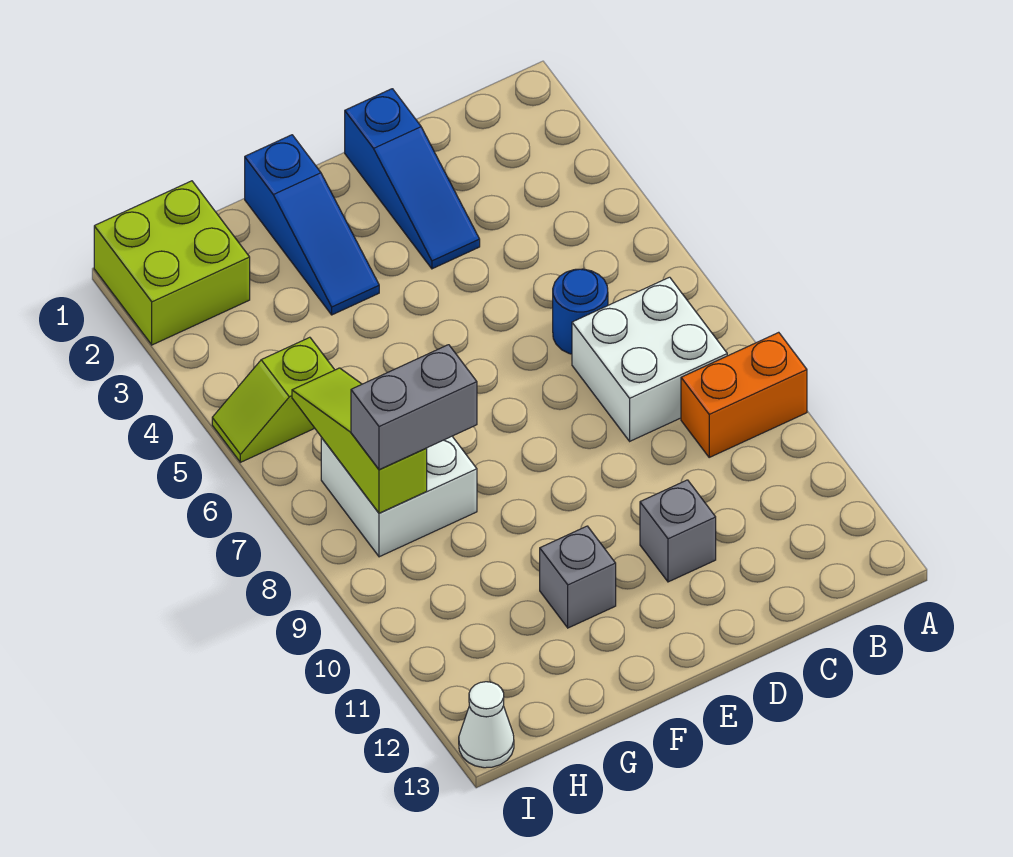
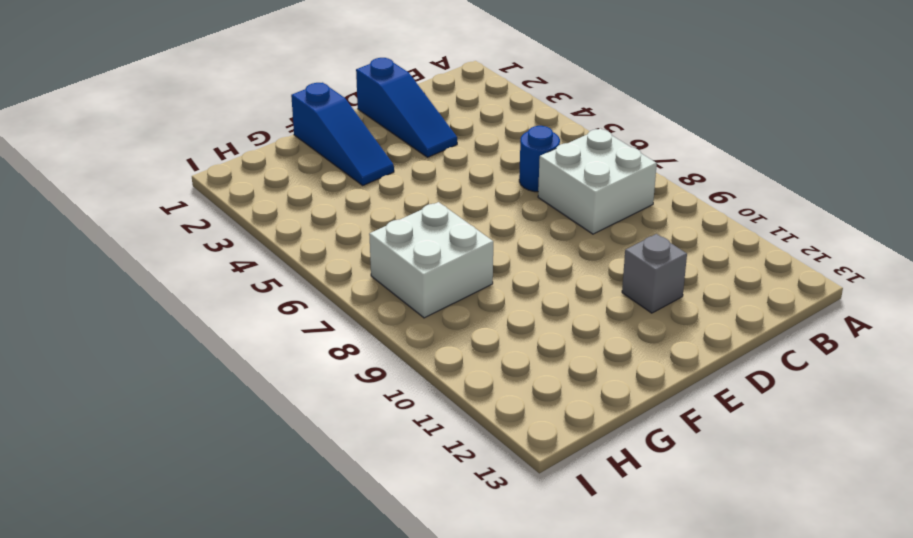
none -> orange 1x2 brick [681,332,807,457]
none -> grey 1x1 brick [540,526,616,628]
none -> lime 2x2 brick [94,181,250,345]

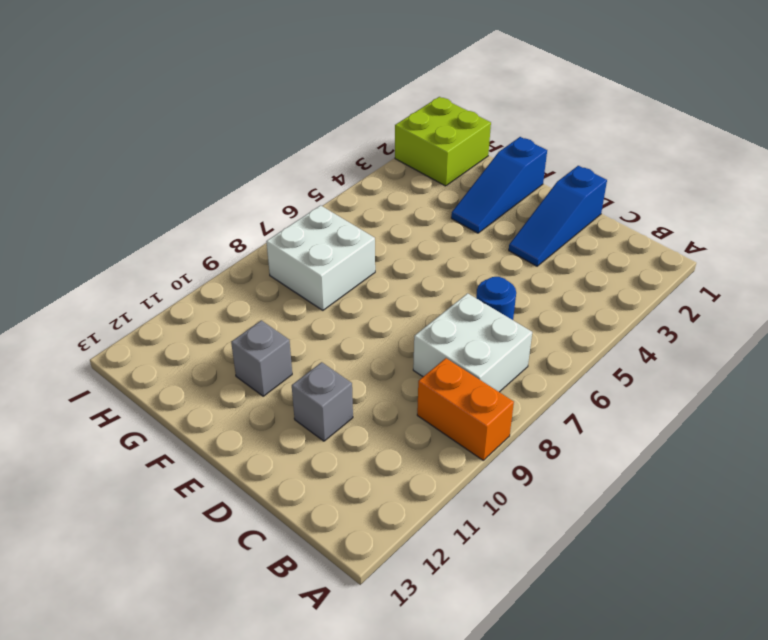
none -> lime 1x2 slope [212,337,334,462]
none -> white 1x1 cone [459,682,514,768]
none -> lime 1x3 slope [292,368,427,513]

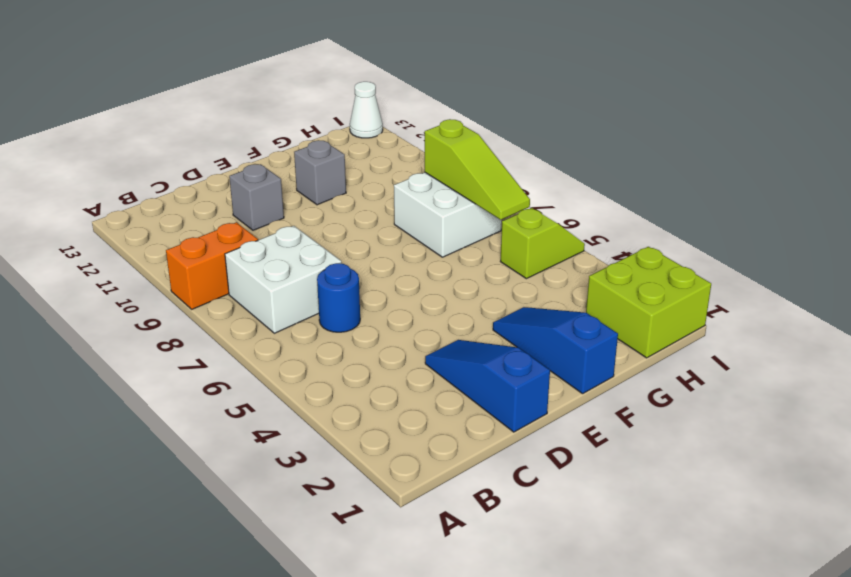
none -> grey 1x2 brick [351,345,477,470]

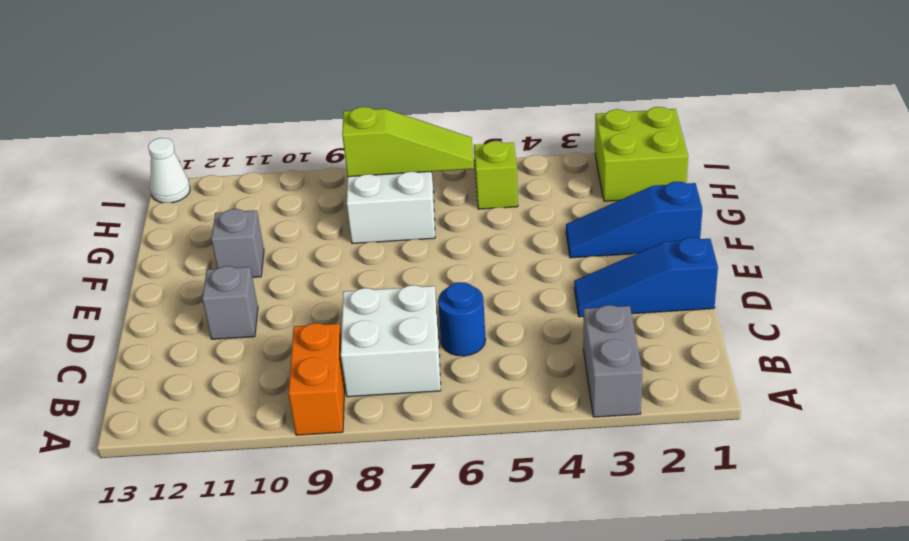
grey 1x2 brick [583,305,642,417] -> grey 1x2 brick moved to [351,345,477,470]

